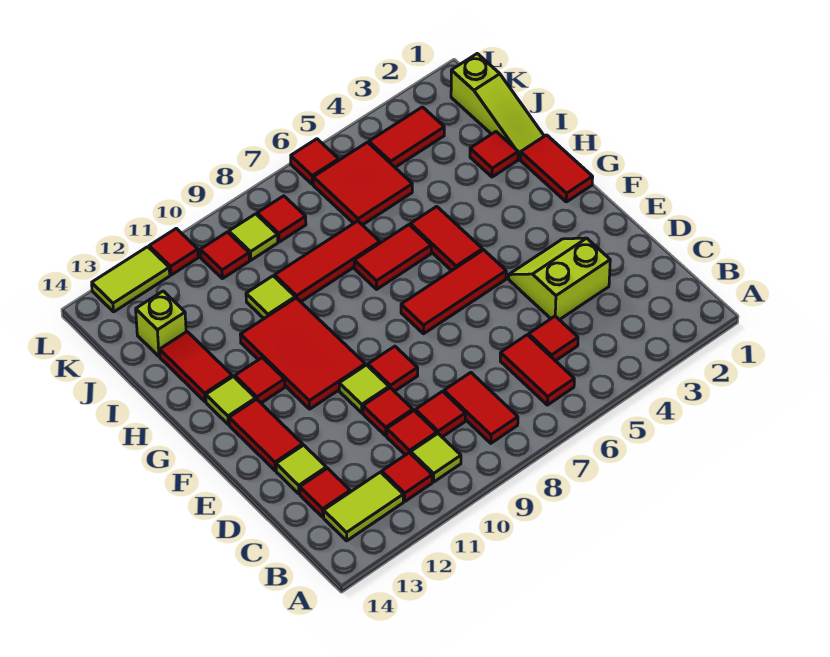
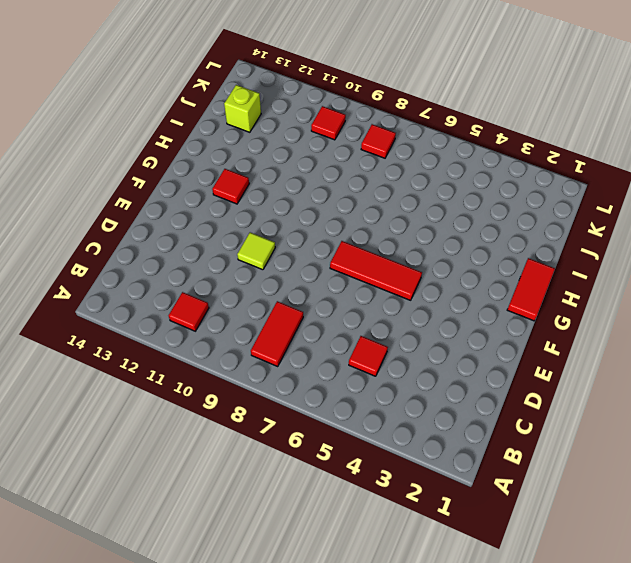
none -> red 1x2 tile [500,335,574,405]
none -> lime 1x1 tile [411,434,461,482]
none -> lime 1x2 tile [324,472,403,541]
none -> red 1x1 tile [415,391,465,437]

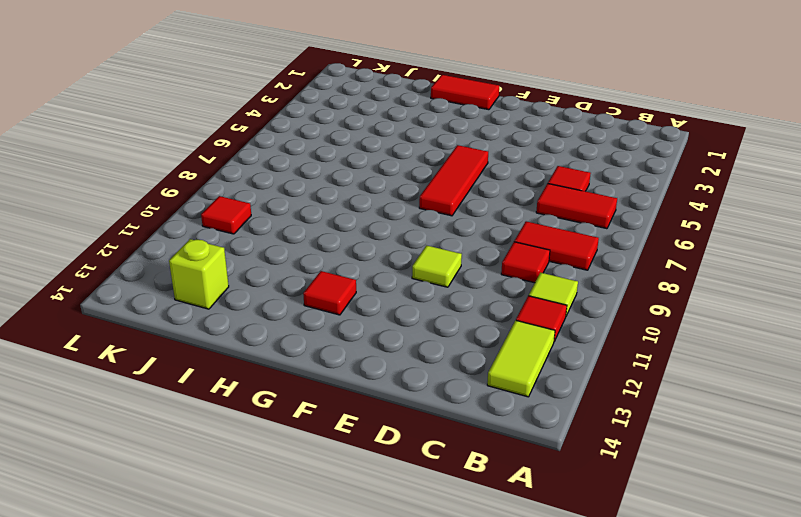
none -> red 1x1 tile [387,411,437,455]
none -> red 1x1 tile [300,468,350,517]
none -> lime 2x2 slope [509,238,610,320]
none -> red 1x1 tile [363,388,413,436]

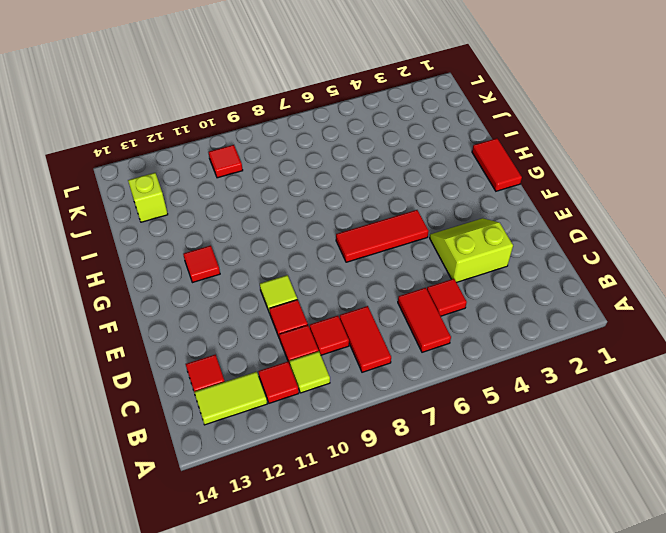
none -> lime 1x1 tile [276,445,326,494]
none -> red 1x1 tile [368,346,418,391]
none -> red 1x2 tile [229,399,303,471]
none -> red 2x3 tile [240,298,365,409]

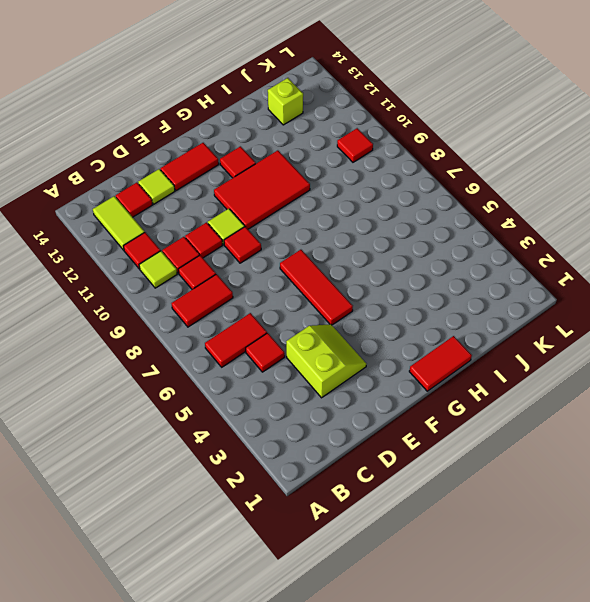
none -> red 1x2 tile [410,206,483,271]
none -> lime 1x1 tile [206,376,256,424]
none -> red 1x2 tile [354,225,431,289]
none -> red 1x2 tile [160,332,232,402]

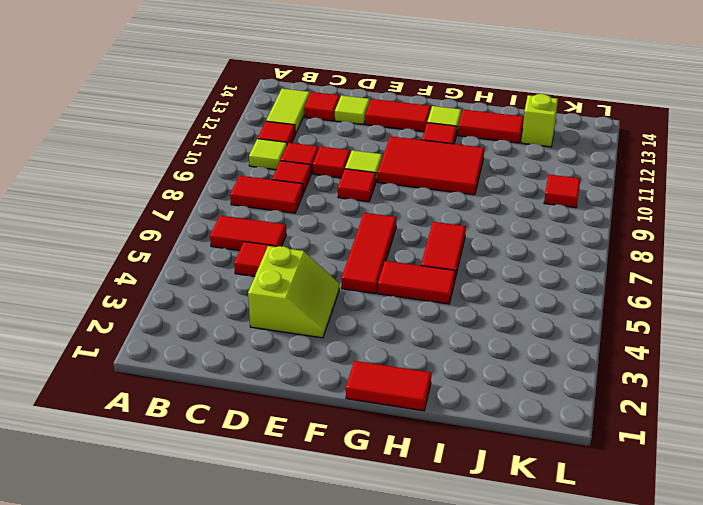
none -> lime 1x3 slope [451,54,544,159]
none -> red 1x1 tile [470,132,518,177]
none -> red 1x3 tile [275,221,380,302]
none -> lime 1x1 tile [246,276,295,318]

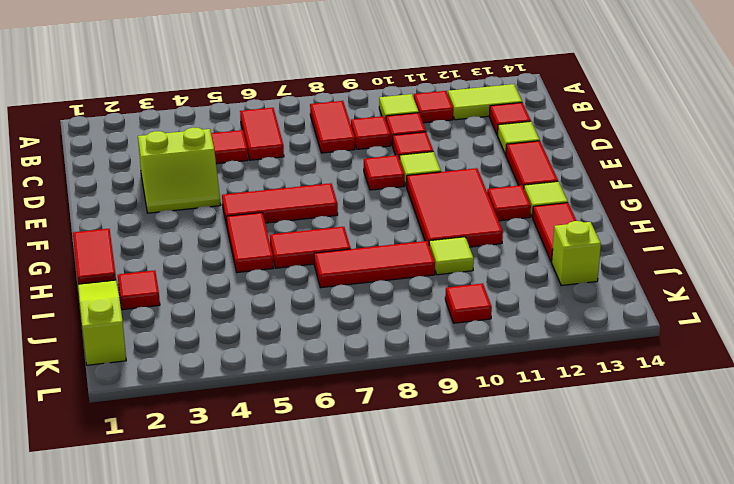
none -> red 2x2 tile [313,142,412,225]
none -> red 1x2 tile [369,107,444,167]
none -> red 1x1 tile [257,196,306,242]
none -> lime 1x1 tile [229,214,278,260]

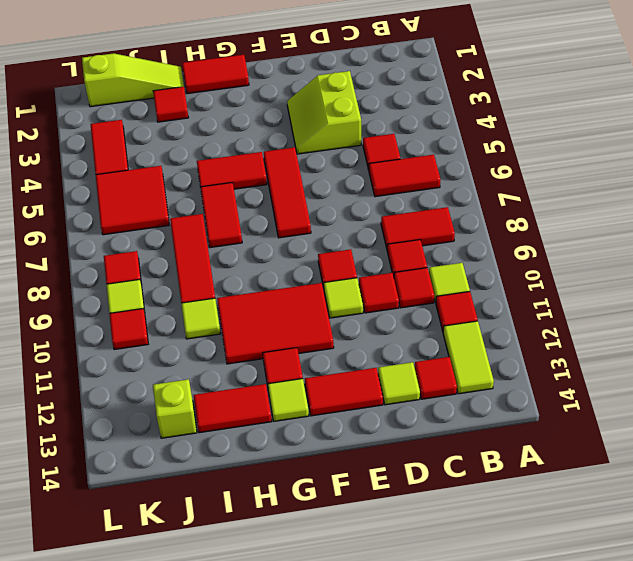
none -> red 1x1 tile [291,139,339,184]
none -> red 1x1 tile [149,228,198,275]
none -> lime 1x2 tile [92,247,170,312]

